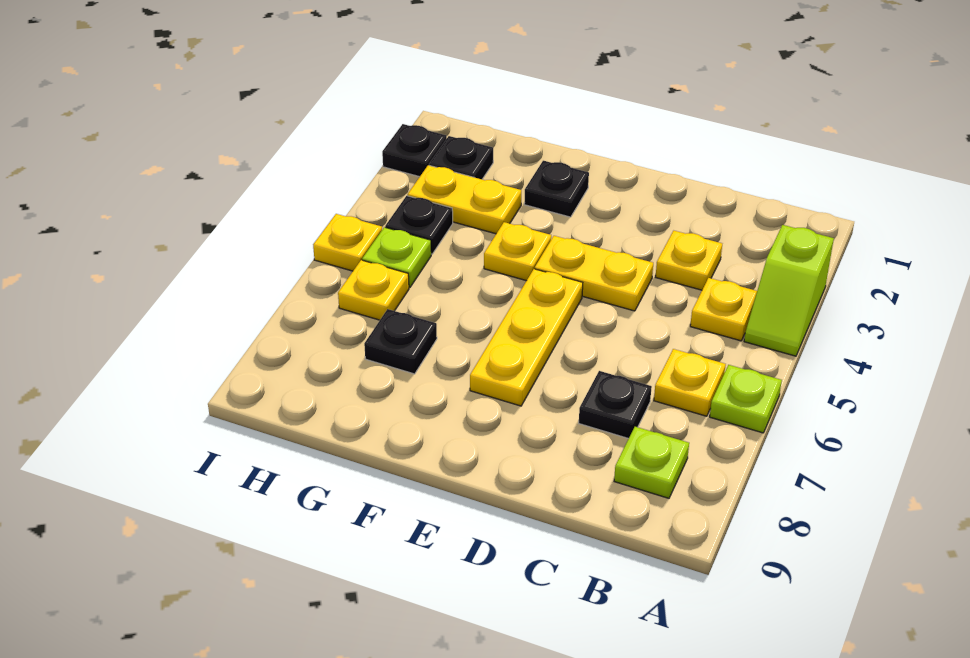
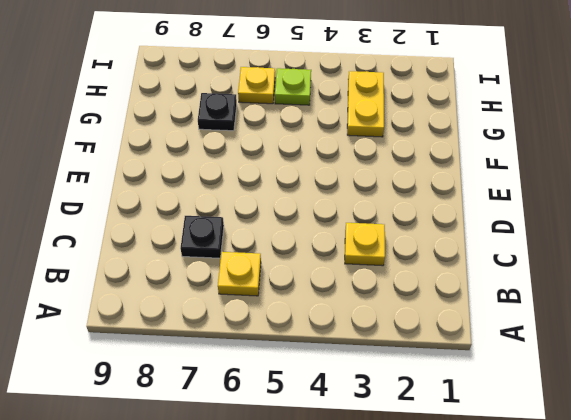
none -> lime 1x2 slope [744,225,834,356]
none -> lime 1x1 plate [710,365,782,433]
none -> yellow 1x1 plate [690,278,757,341]

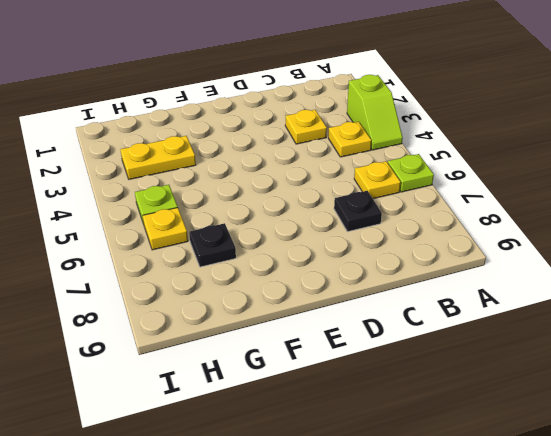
none -> lime 1x1 plate [614,427,689,498]
none -> yellow 1x2 plate [535,236,653,311]
none -> yellow 1x3 plate [470,269,583,406]

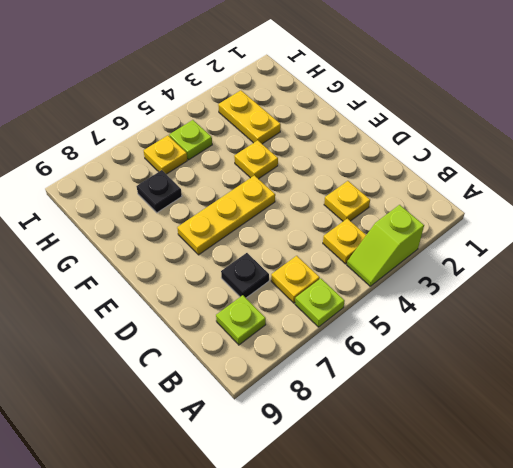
none -> yellow 1x2 plate [535,236,653,311]
none -> black 1x1 plate [524,161,589,217]
none -> black 1x1 plate [429,136,493,179]

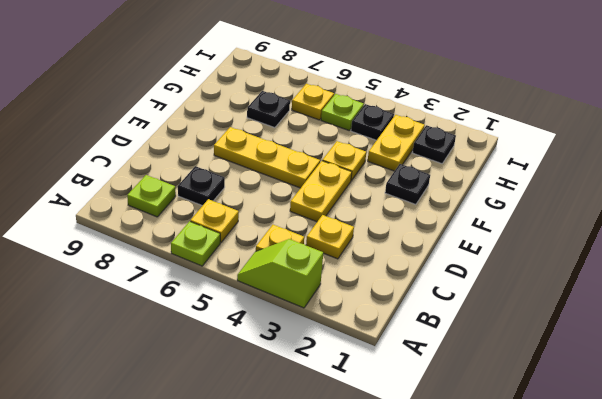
none -> black 1x1 plate [382,124,447,177]
none -> yellow 1x1 plate [313,214,382,271]

